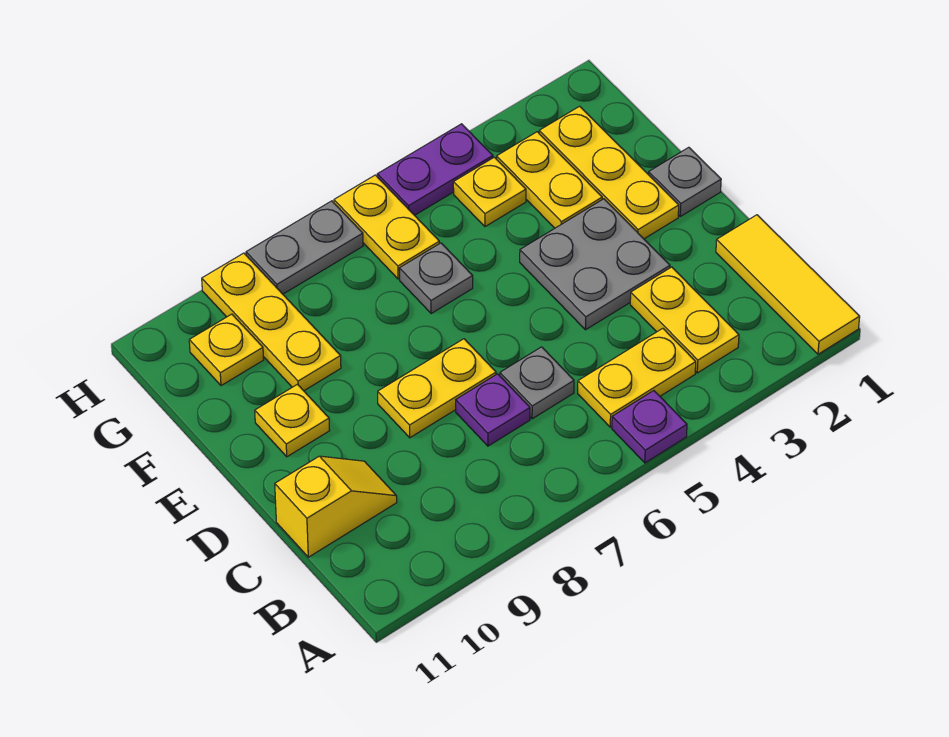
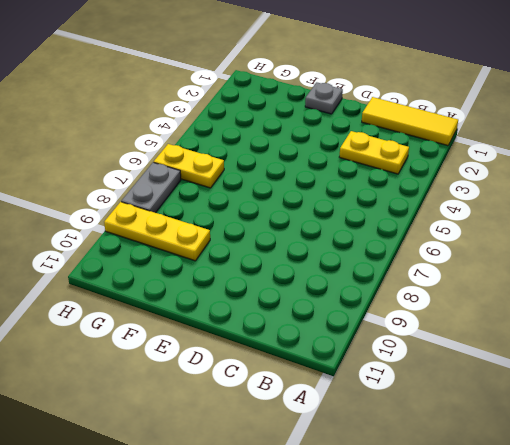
none -> purple 1x1 plate [612,391,687,463]
none -> yellow 1x2 plate [578,328,696,427]
none -> grey 1x1 plate [500,347,574,419]

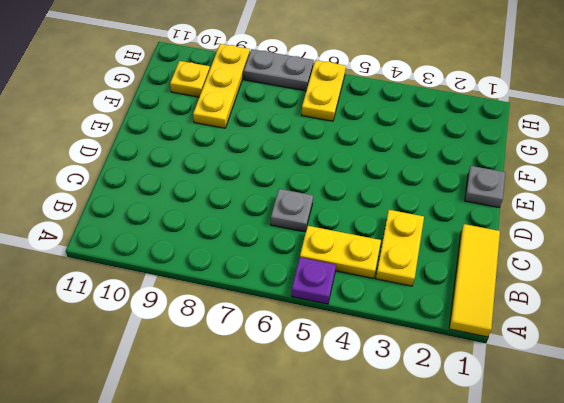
none -> purple 1x1 plate [456,374,530,446]
none -> yellow 1x2 slope [275,456,397,557]
none -> grey 2x2 plate [520,199,670,330]

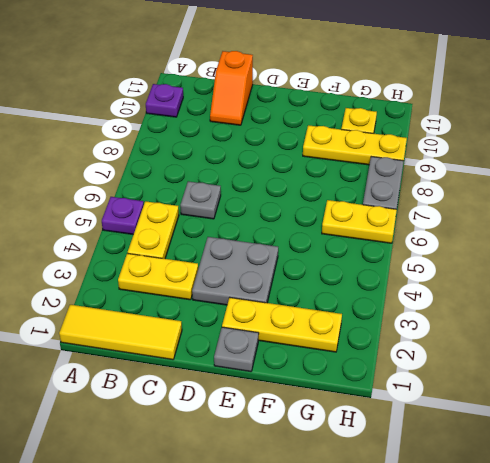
purple 1x1 plate [146,84,183,117] -> purple 1x1 plate moved to [456,374,530,446]
orange 1x2 slope [210,51,253,125] -> yellow 1x2 slope [275,456,397,557]
none -> yellow 1x2 plate [378,339,496,438]
none -> yellow 1x1 plate [255,384,330,457]
none -> yellow 1x2 plate [497,132,602,228]

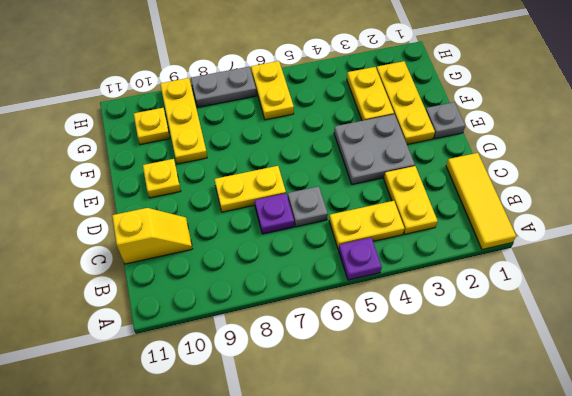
none -> grey 1x1 plate [399,243,473,314]
none -> yellow 1x1 plate [453,157,526,227]
none -> purple 1x2 plate [377,124,493,215]

